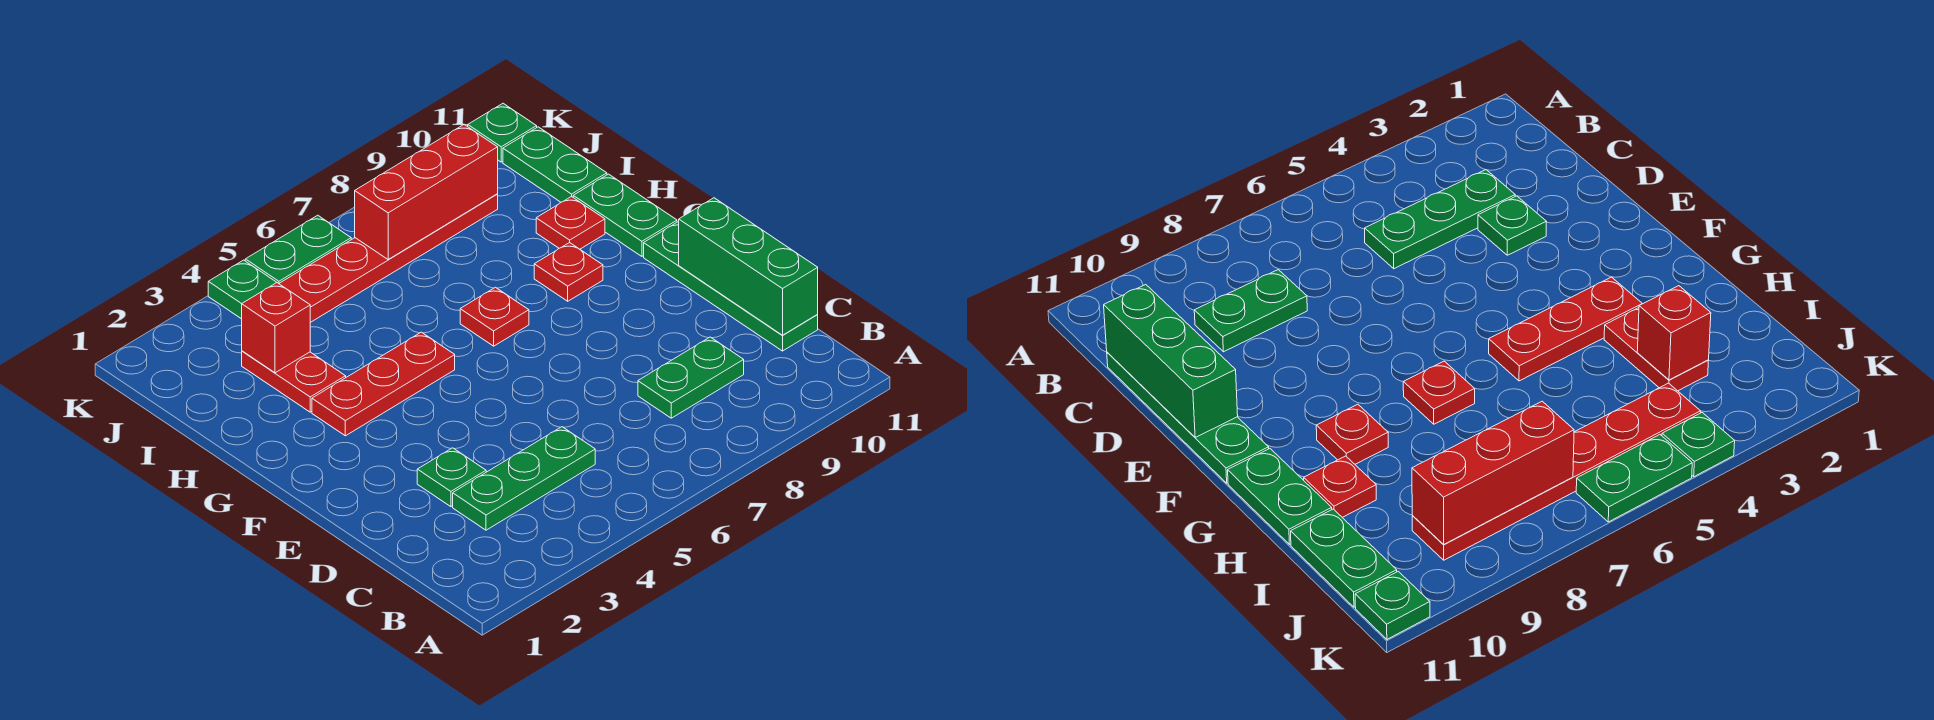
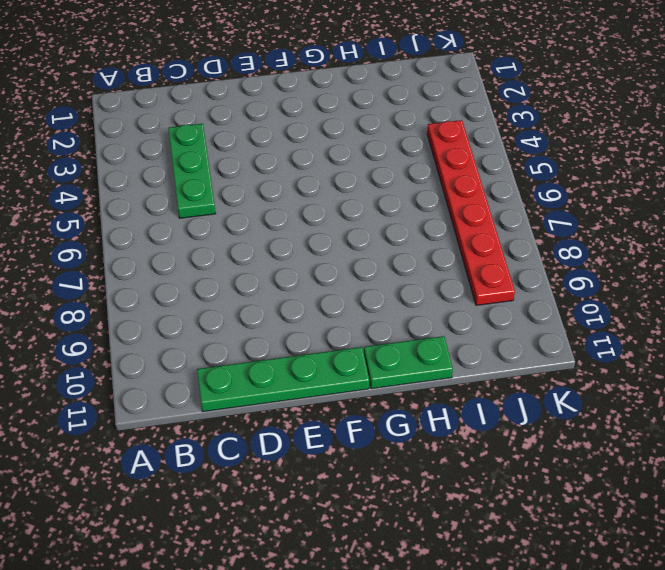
none -> green 1x2 plate [638,337,744,418]
none -> green 1x1 plate [417,448,486,507]
none -> red 1x3 plate [312,332,455,436]

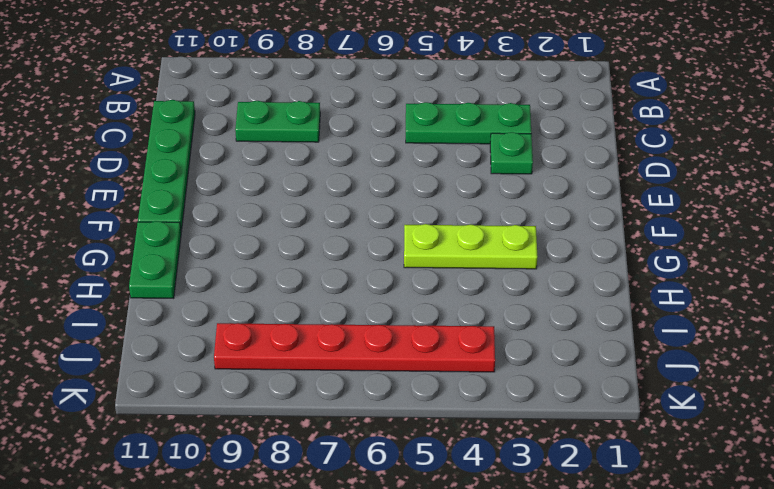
lime 1x3 plate [404,224,537,269] -> red 1x3 plate [312,332,455,436]
none -> red 1x1 plate [460,287,529,346]
none -> red 1x1 plate [534,243,603,301]
none -> red 1x2 plate [242,351,346,412]

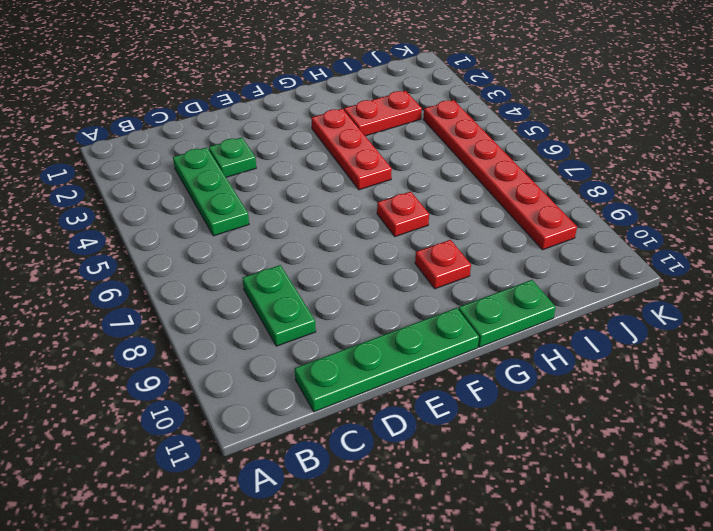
none -> red 1x1 plate [536,196,605,249]
none -> green 1x2 plate [503,127,607,202]
none -> green 1x1 plate [208,260,277,319]

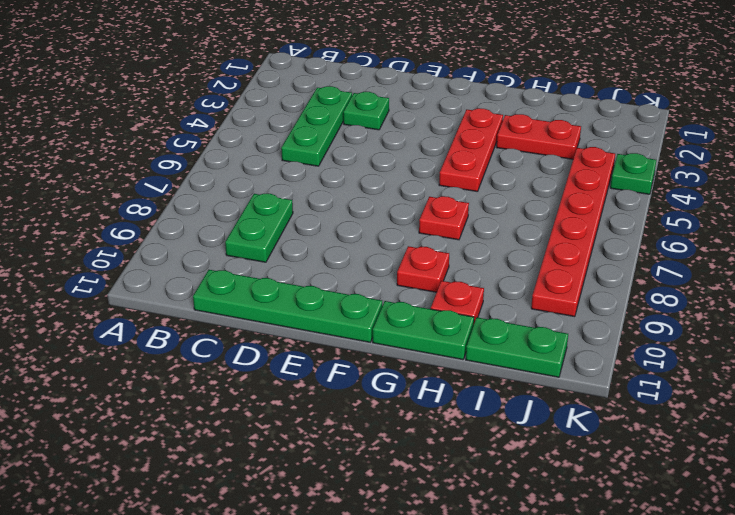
none -> green 1x2 plate [245,215,351,284]
none -> green 1x1 plate [468,103,537,162]
none -> green 1x3 brick [679,198,818,335]

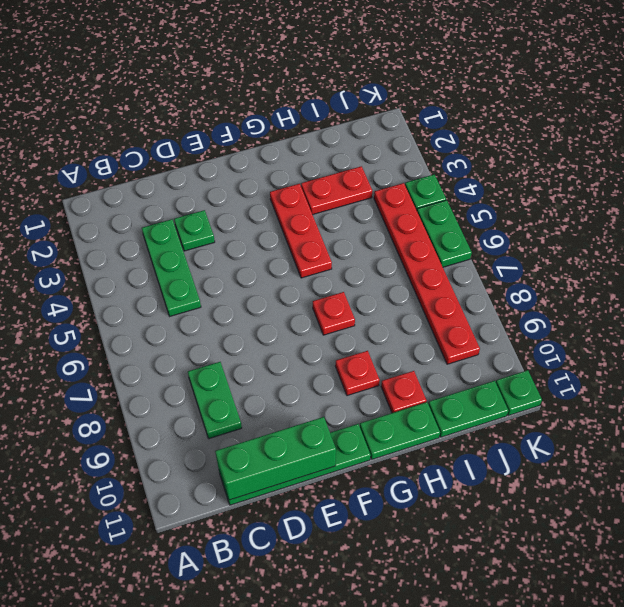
none -> red 1x1 brick [242,283,310,373]
none -> red 1x3 brick [355,125,498,259]

